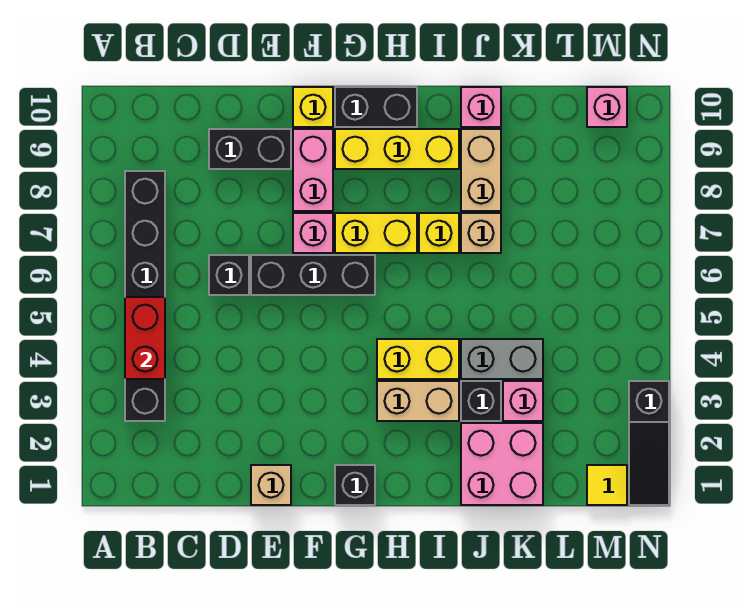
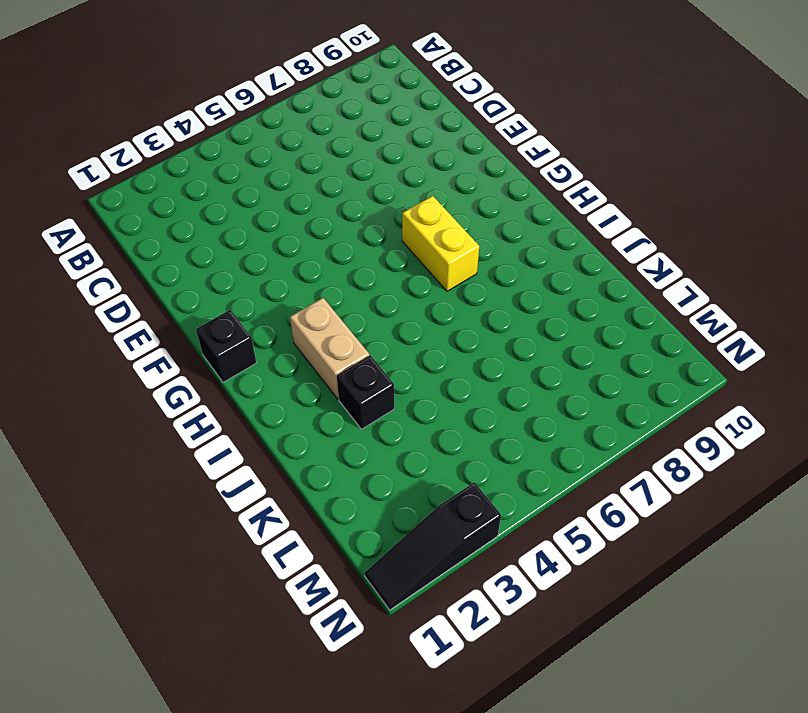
none -> black 1x6 brick [125,171,165,421]
none -> black 1x1 brick [209,255,249,295]
none -> black 1x2 brick [209,129,291,169]

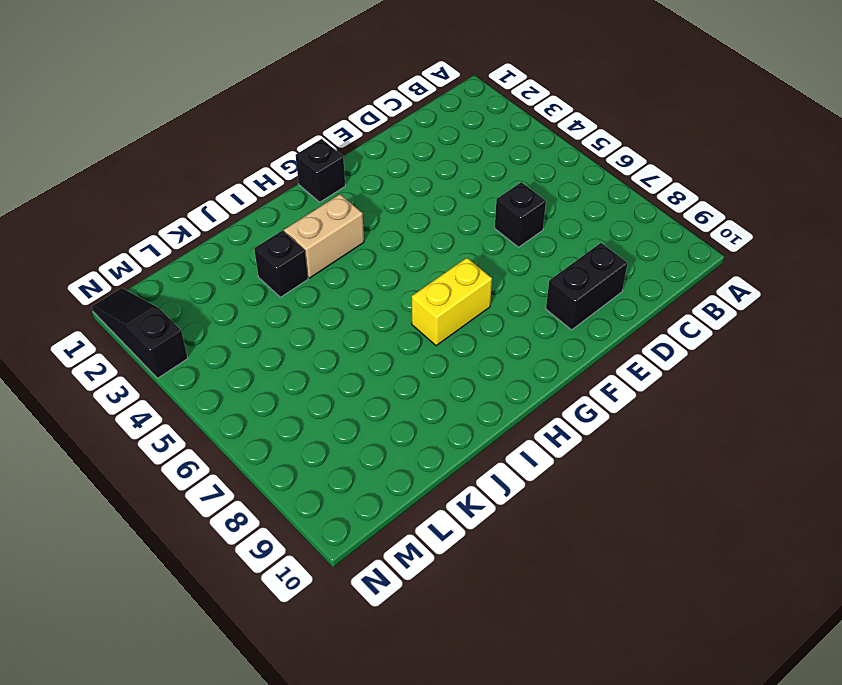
none -> black 1x6 brick [125,171,165,421]
none -> tan 1x1 brick [251,465,291,505]
none -> black 1x3 brick [251,255,375,295]

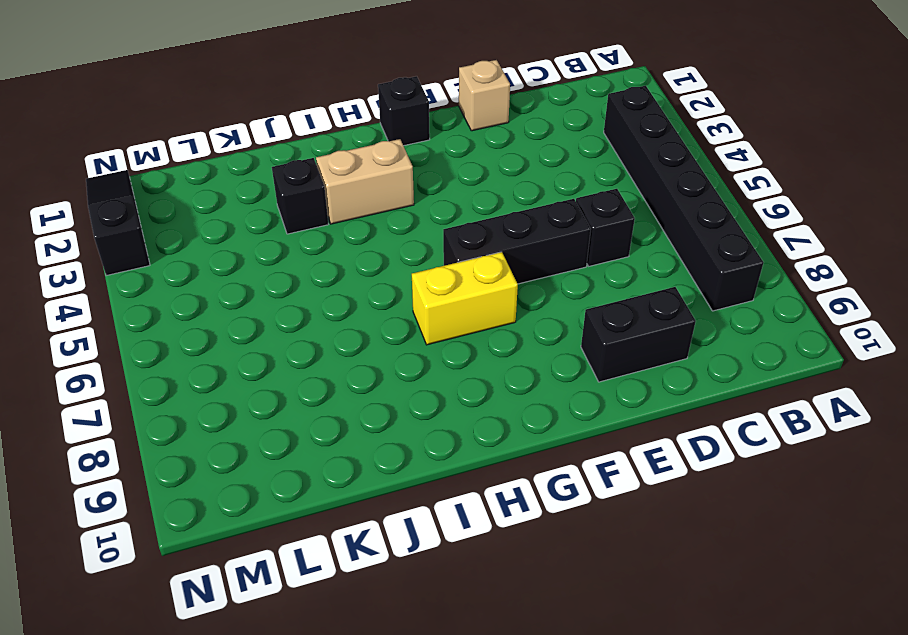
none -> pink 1x1 brick [293,213,333,253]
none -> pink 1x2 brick [293,129,333,211]
none -> yellow 1x1 brick [293,87,333,127]

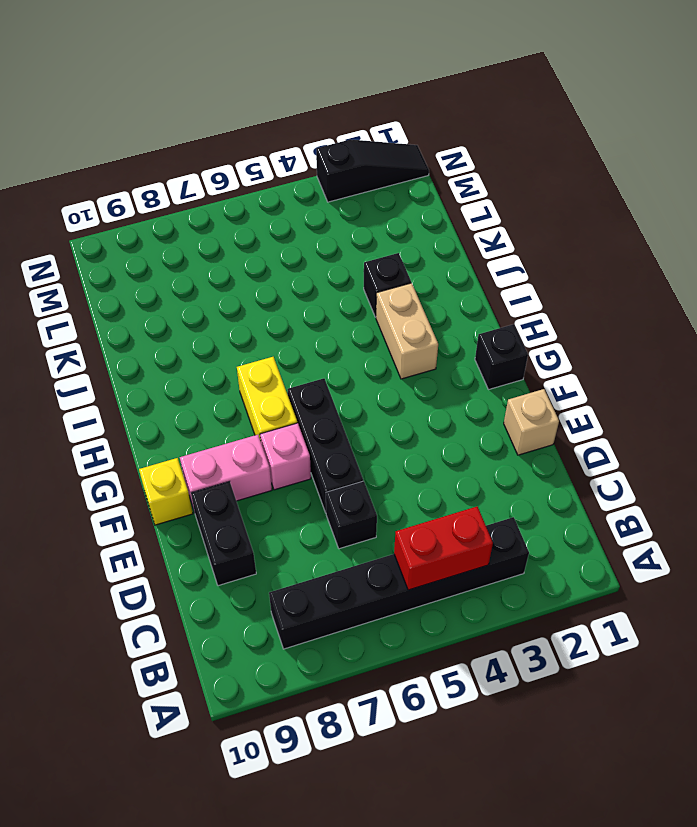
none -> yellow 1x3 brick [335,129,459,169]
none -> black 1x2 brick [335,87,417,127]
none -> yellow 1x2 brick [377,339,459,379]

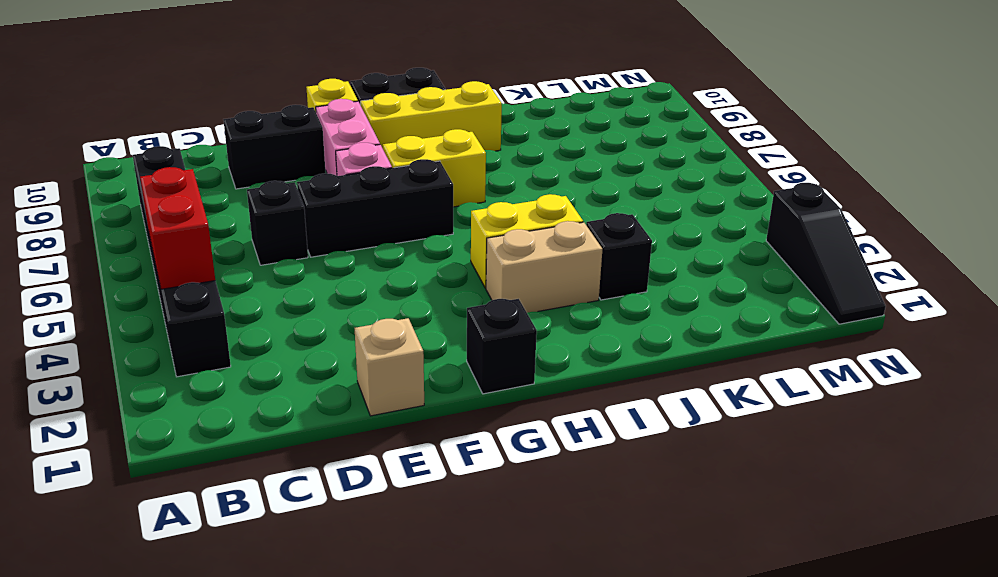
none -> yellow 1x1 brick [419,213,459,253]
none -> pink 2x2 brick [461,423,543,505]
none -> grey 1x2 brick [461,339,543,379]

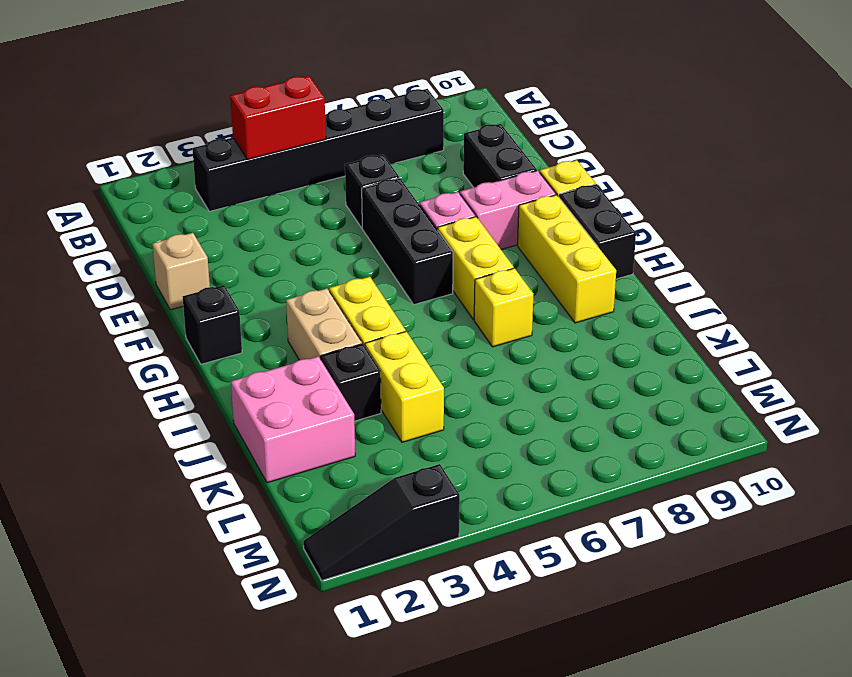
yellow 1x2 brick [365,332,444,442] -> grey 1x2 brick [461,339,543,379]
none -> tan 1x1 brick [461,213,501,253]
none -> tan 1x2 brick [461,129,501,211]
none -> pink 1x1 brick [461,87,501,127]

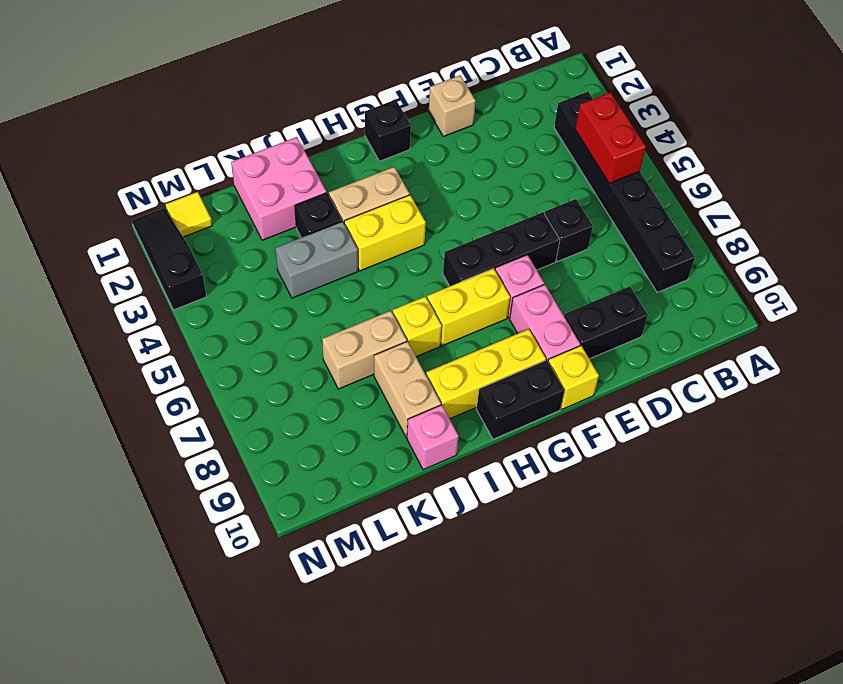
tan 1x2 brick [322,311,407,389] -> tan 1x1 brick [461,213,501,253]
none -> pink 1x1 brick [503,381,543,421]
none -> pink 1x1 brick [587,87,627,127]

